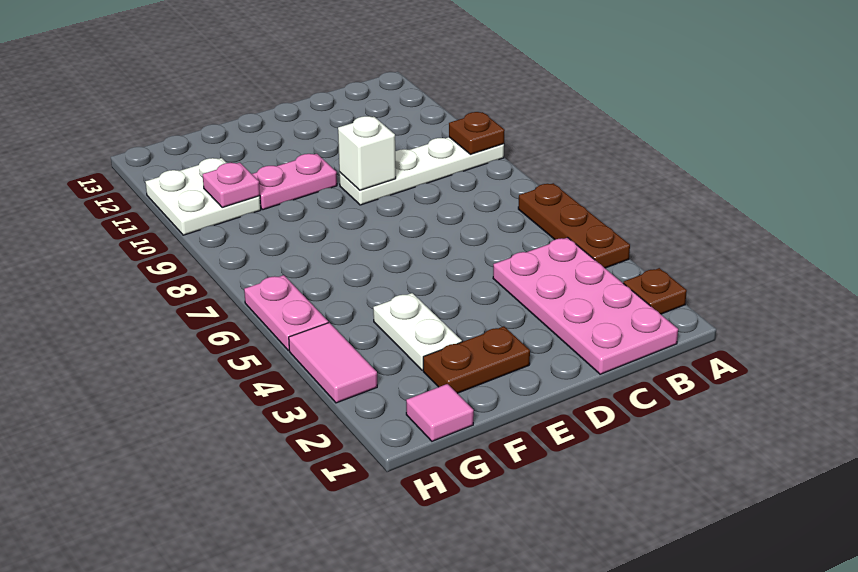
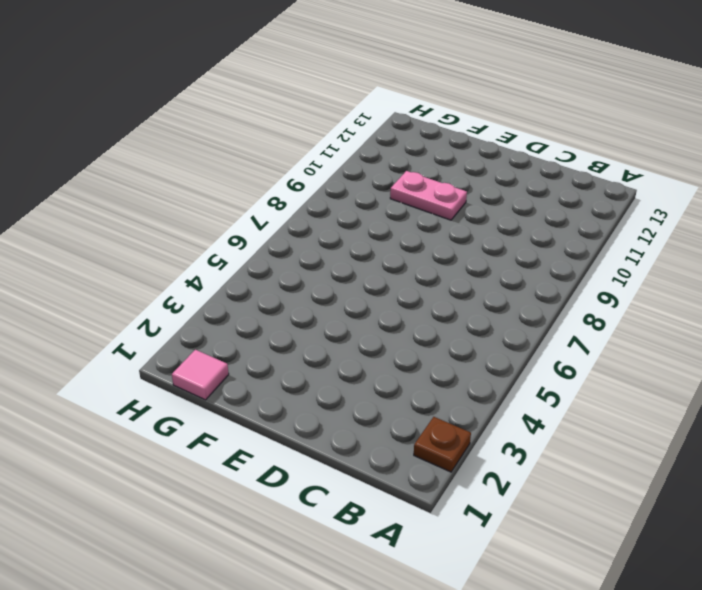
none -> brown 1x3 plate [518,183,630,268]
none -> white 1x4 plate [339,137,504,205]
none -> pink 2x4 plate [493,238,678,374]

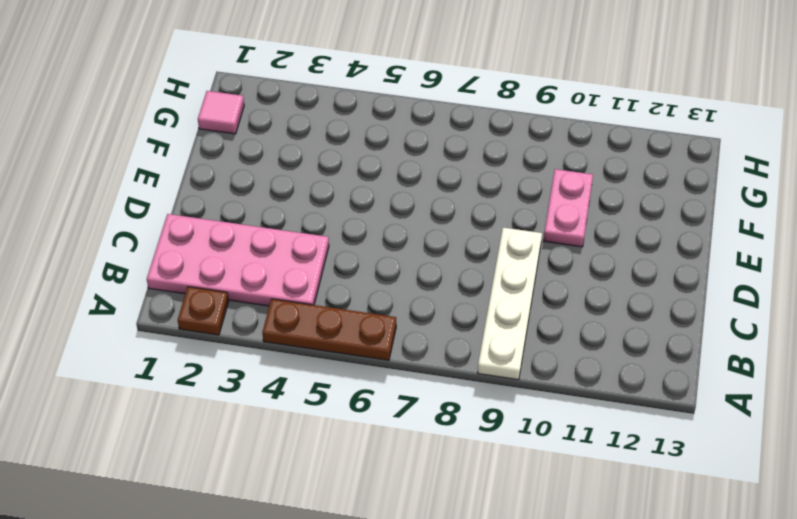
none -> brown 1x2 plate [423,326,530,393]
none -> white 1x2 plate [373,293,462,370]
none -> white 2x2 plate [145,158,261,235]

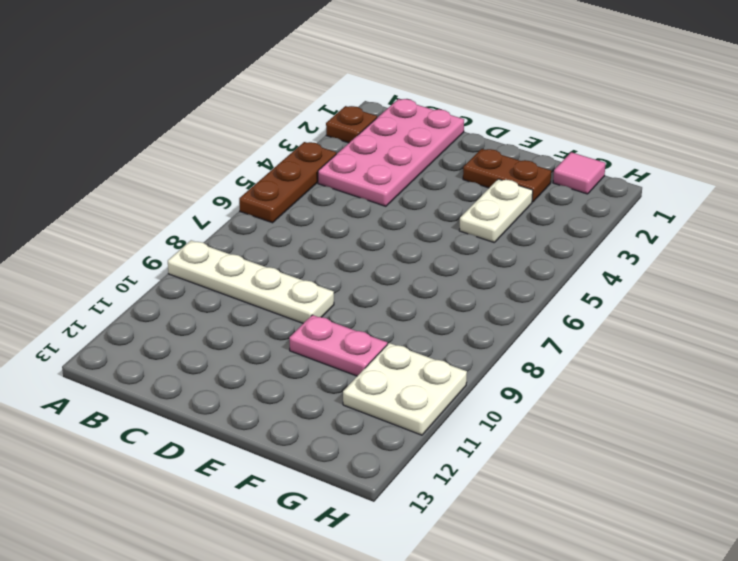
none -> pink 1x2 tile [289,323,377,403]
none -> pink 1x2 plate [244,275,329,351]
none -> brown 1x1 plate [449,112,505,154]

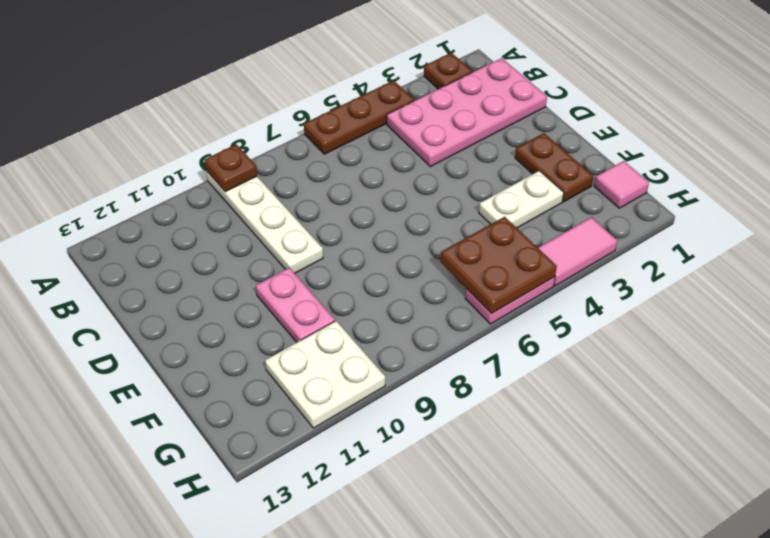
brown 2x2 plate [441,217,557,313] -> none
none -> white 1x1 brick [338,116,396,190]
none -> pink 1x1 plate [203,163,260,207]

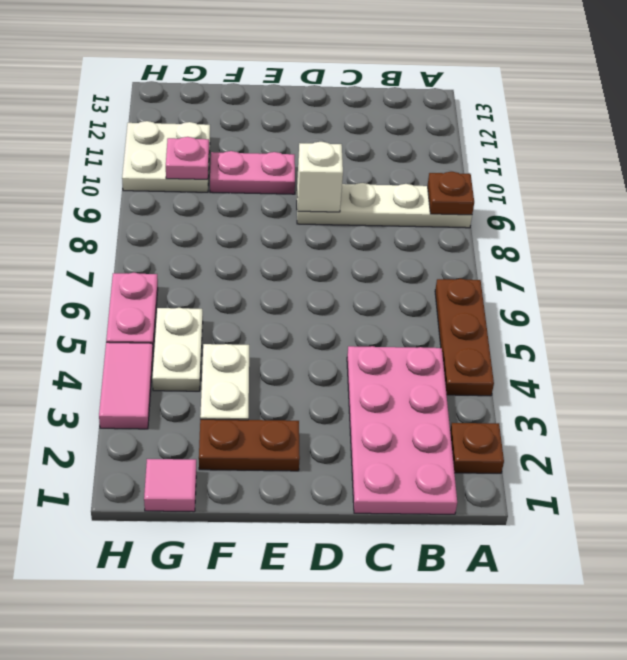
white 1x2 plate [152,308,203,391] -> none

